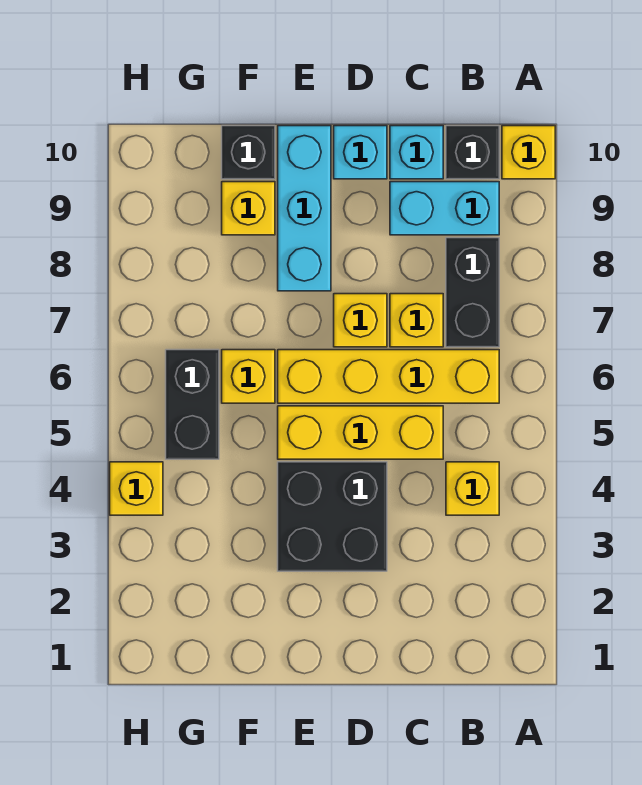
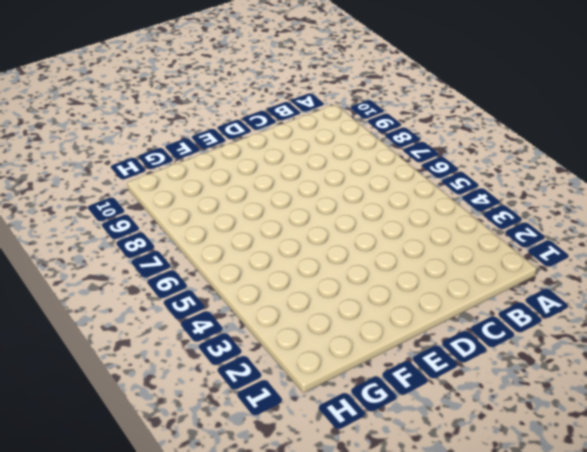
none -> yellow 1x1 brick [502,126,555,179]
none -> yellow 1x1 brick [446,462,499,515]
none -> yellow 1x4 brick [278,350,499,403]

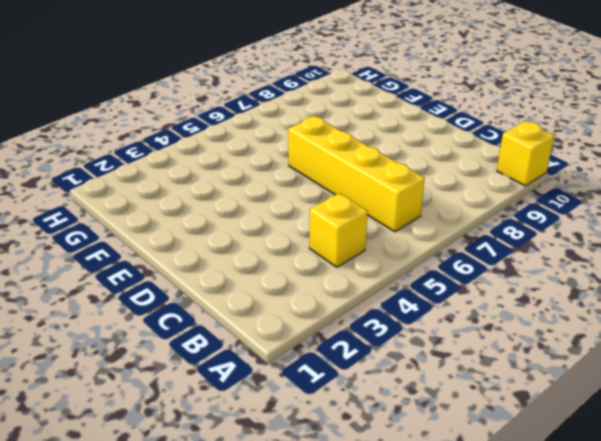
none -> black 1x2 brick [446,238,499,347]
none -> cyan 1x2 brick [390,182,499,235]
none -> black 1x1 brick [446,126,499,179]

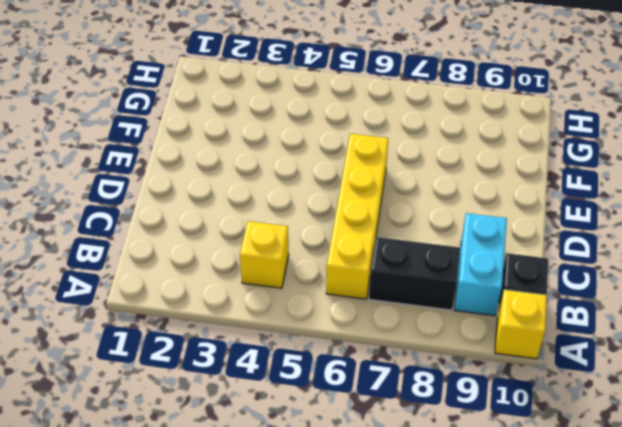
none -> yellow 1x3 brick [278,406,443,459]
none -> yellow 1x1 brick [390,294,443,347]
none -> cyan 1x1 brick [390,126,443,179]

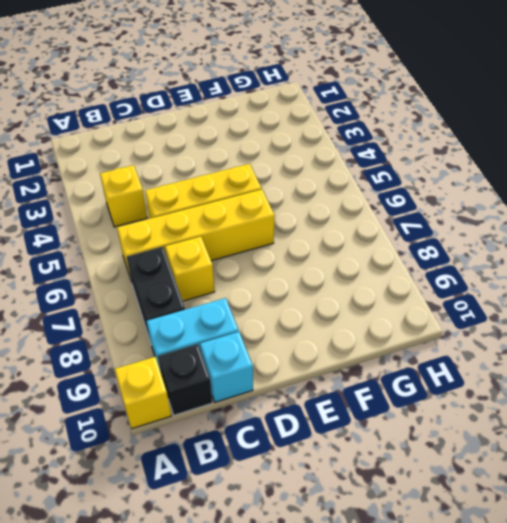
none -> black 2x2 brick [278,462,387,571]
none -> yellow 1x1 brick [334,294,387,347]
none -> cyan 1x1 brick [334,126,387,179]

